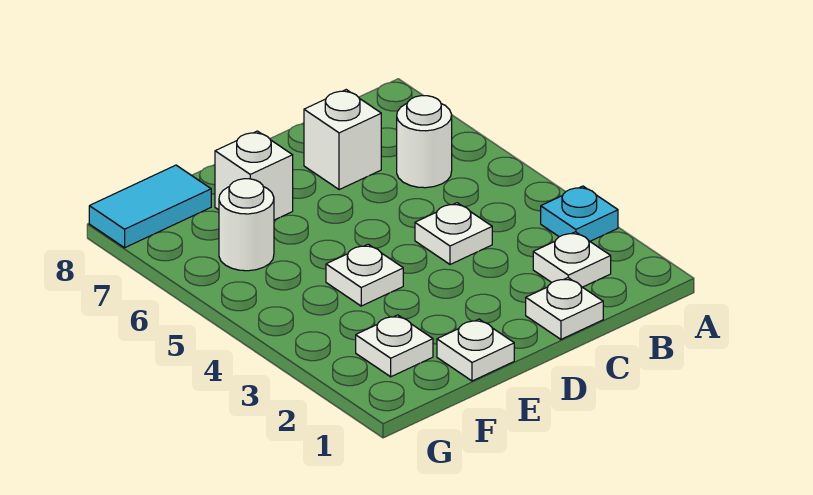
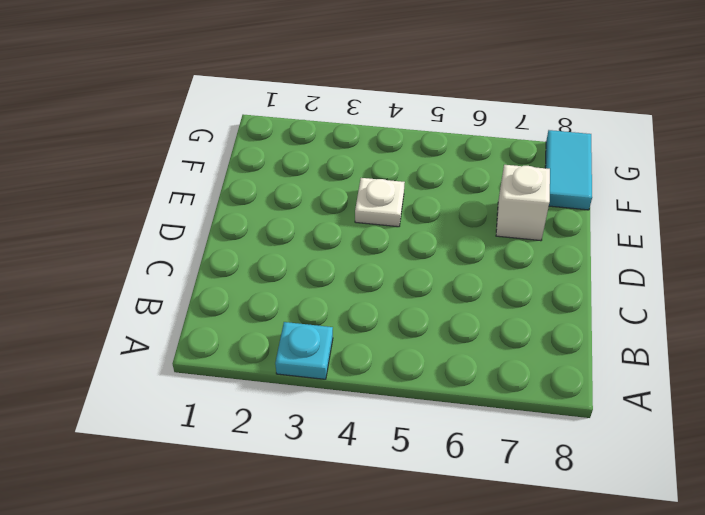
none -> white 1x1 plate [533,232,611,287]
none -> white 1x1 round brick [397,96,452,188]
none -> white 1x1 plate [526,278,603,339]

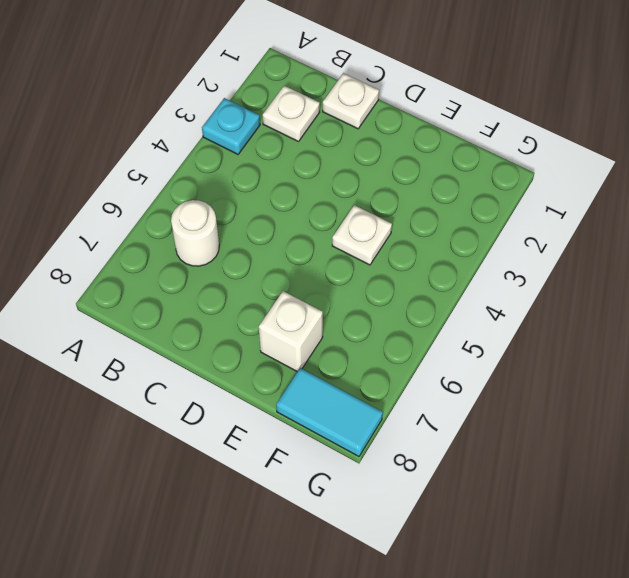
none -> white 1x1 plate [415,203,492,264]
none -> white 1x1 brick [304,90,381,190]
none -> white 1x1 plate [437,319,514,381]

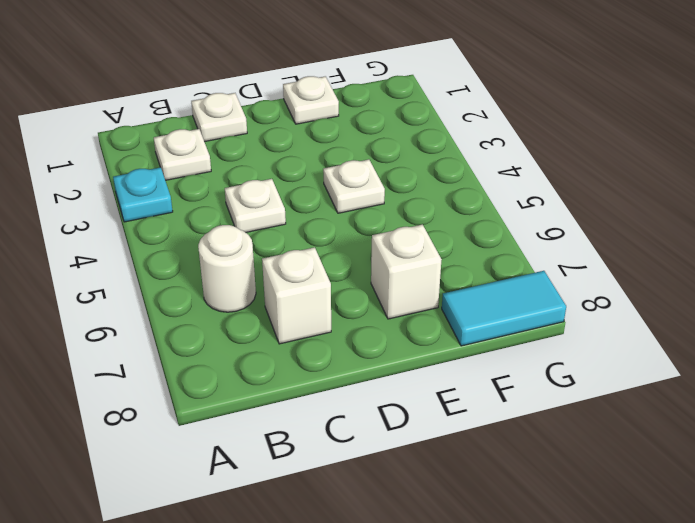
none -> white 1x1 plate [356,315,433,377]
none -> white 1x1 round brick [219,179,274,271]

